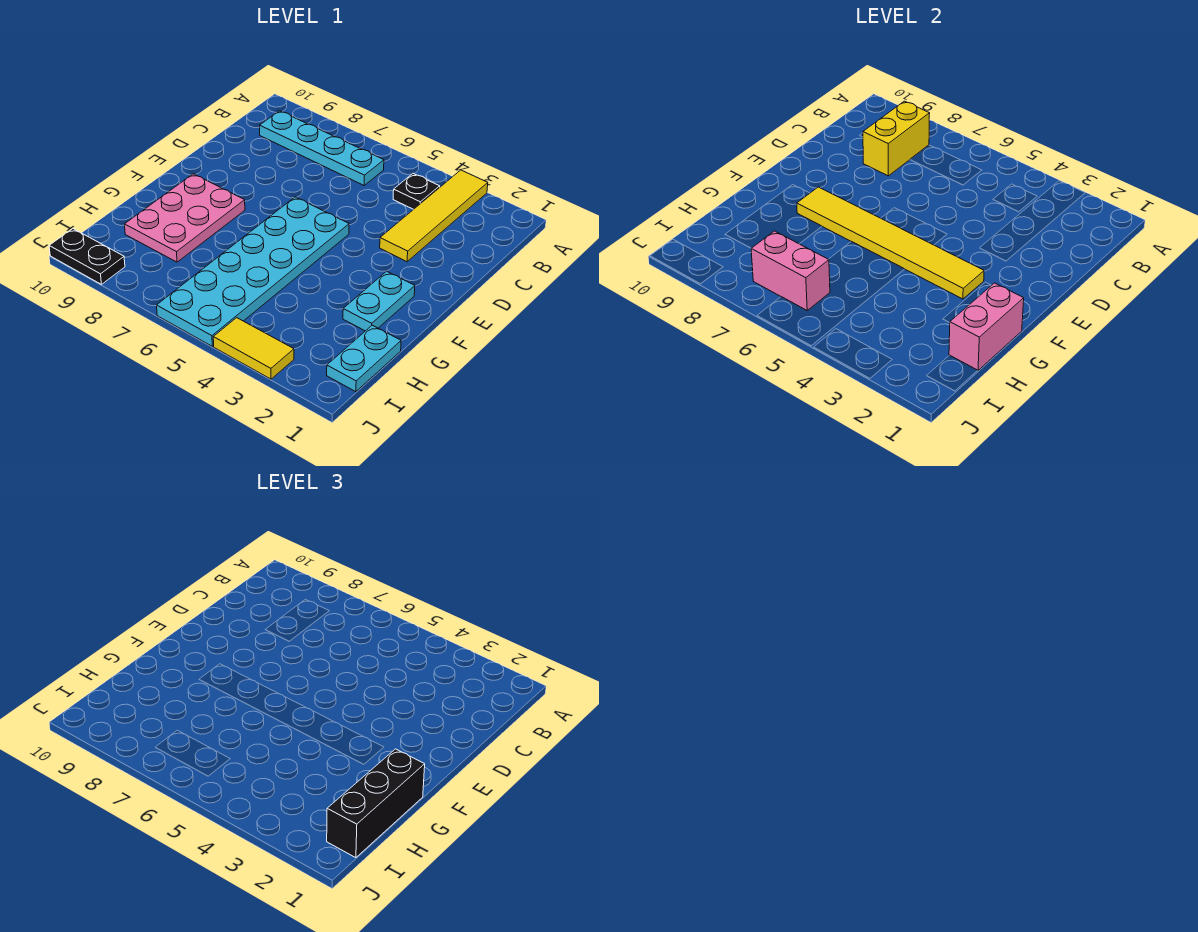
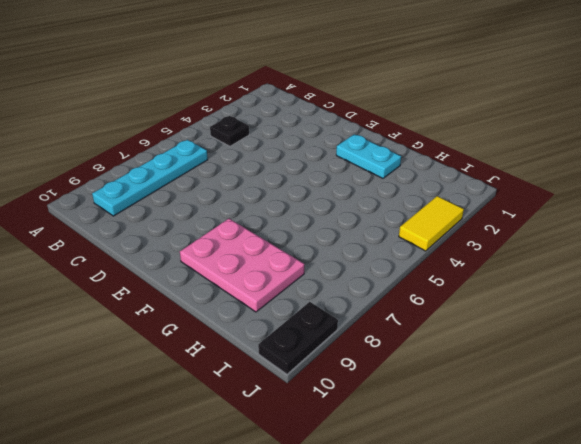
none -> yellow 1x4 tile [380,170,488,262]
none -> cyan 2x6 plate [157,197,349,346]
none -> cyan 1x2 plate [327,325,401,392]

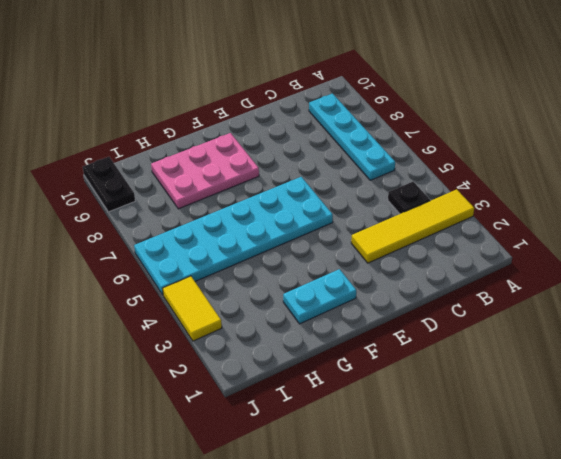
none -> cyan 1x2 plate [327,325,401,392]
none -> yellow 1x2 brick [863,101,930,176]
none -> yellow 1x6 tile [797,187,984,299]

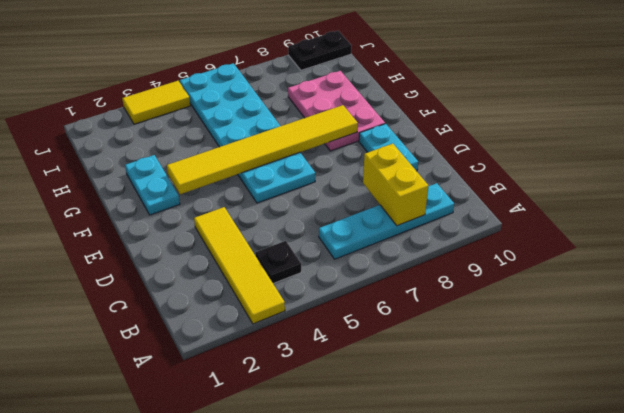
cyan 1x2 plate [359,124,418,171] -> cyan 1x2 plate moved to [327,325,401,392]
none -> pink 1x2 brick [949,283,1024,370]
none -> pink 1x2 brick [751,231,830,310]
none -> black 1x3 brick [327,749,425,858]

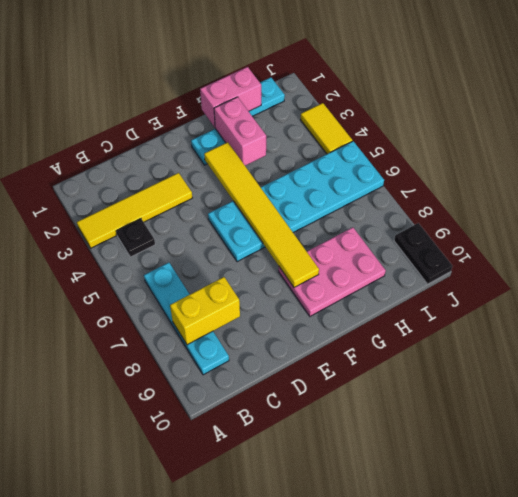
pink 1x2 brick [214,97,266,166] -> pink 1x2 brick moved to [751,231,830,310]
none -> black 1x3 brick [327,749,425,858]

